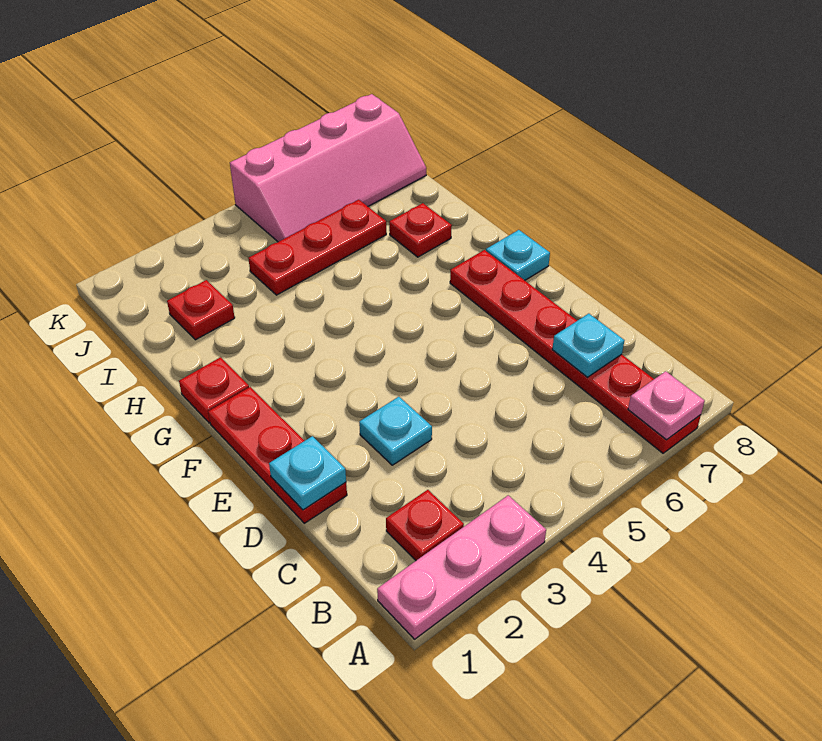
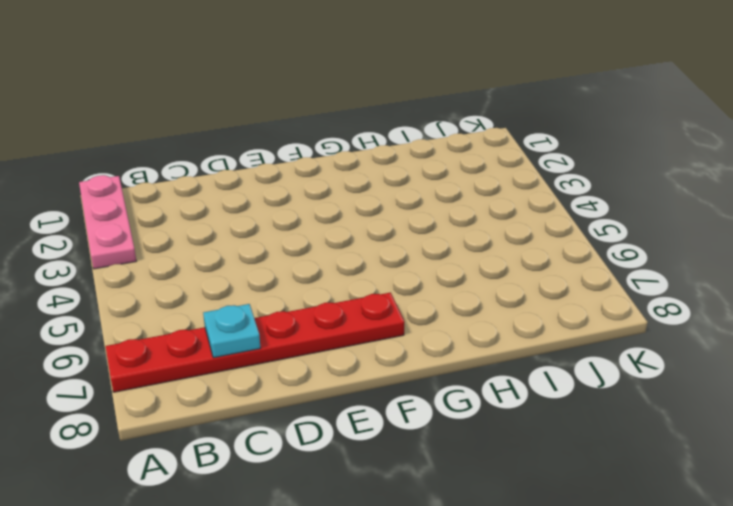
none -> red 1x1 plate [386,490,464,560]
none -> red 1x3 plate [208,387,347,523]
none -> cyan 1x1 plate [359,397,432,465]

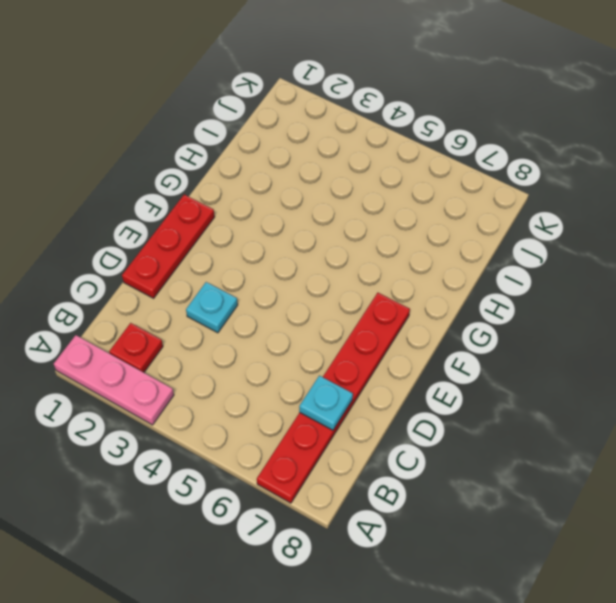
none -> cyan 1x1 plate [486,230,550,280]
none -> red 1x1 plate [179,357,249,423]
none -> red 1x1 plate [389,203,452,257]

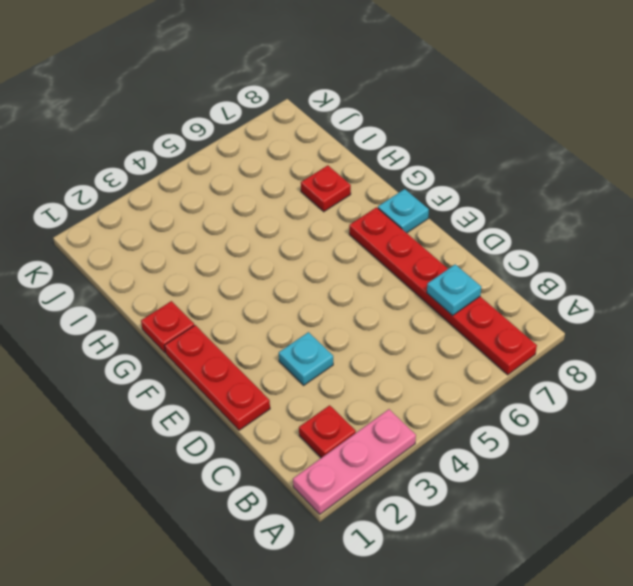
none -> red 1x1 plate [167,280,235,340]
none -> red 1x3 plate [248,200,386,295]
none -> pink 2x4 slope [230,94,426,242]

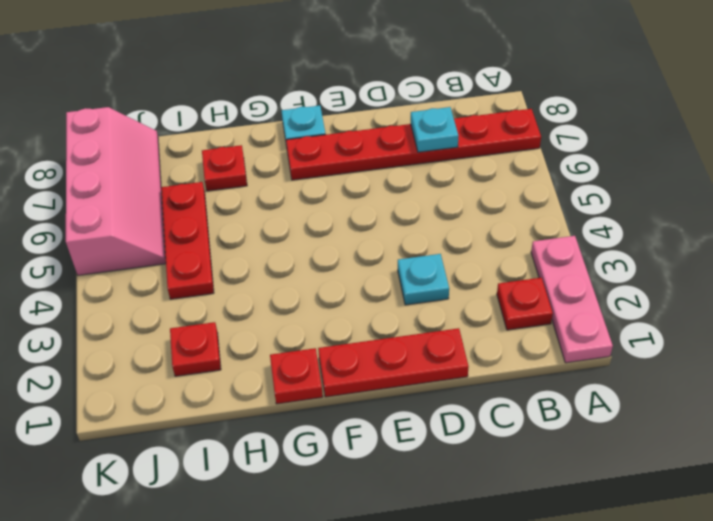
none -> pink 1x1 plate [628,371,705,440]
none -> cyan 1x1 plate [269,436,346,510]

